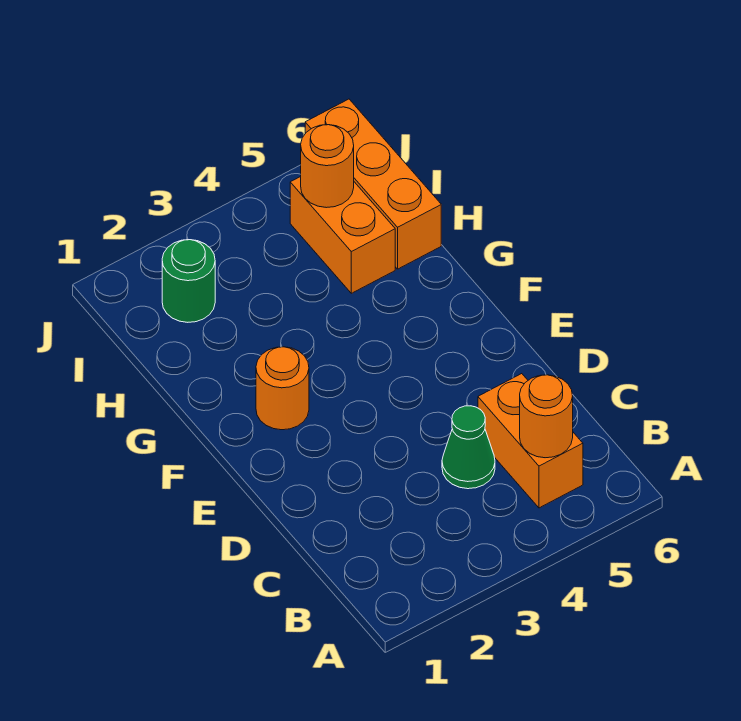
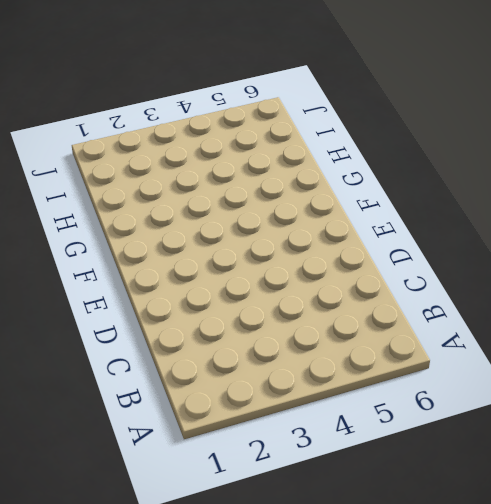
none -> orange 1x2 brick [478,374,583,508]
none -> green 1x1 cone [442,406,495,489]

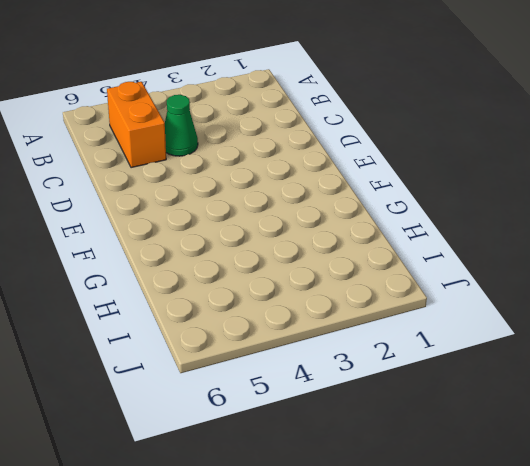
none -> orange 1x1 round brick [256,347,309,430]
none -> orange 1x2 brick [290,177,395,293]

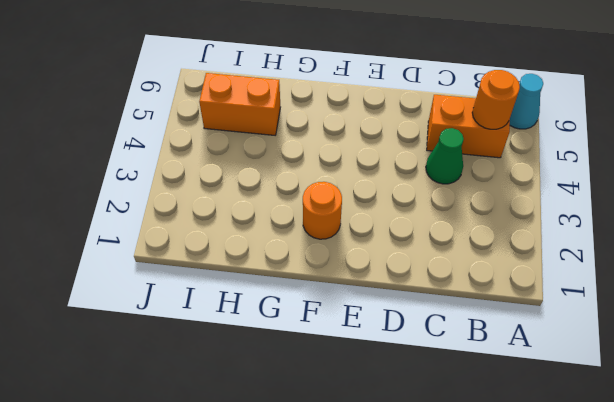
cyan 1x1 cone [510,74,543,129] -> none
none -> orange 1x3 brick [305,99,441,269]
none -> green 1x1 round brick [162,240,215,322]

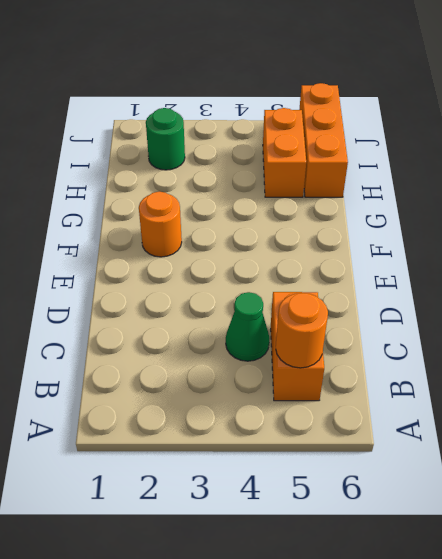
none -> orange 1x1 round brick [301,125,354,208]

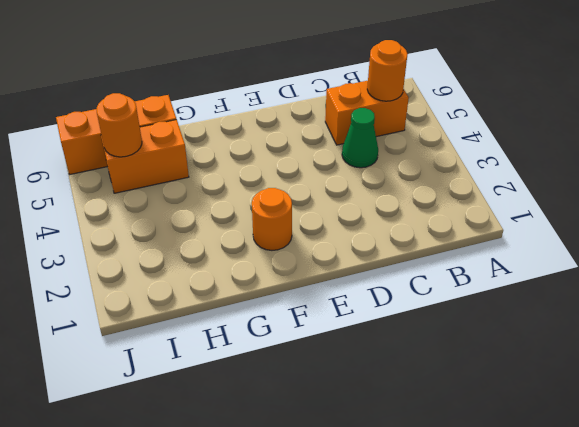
none -> green 1x1 round brick [162,240,215,322]

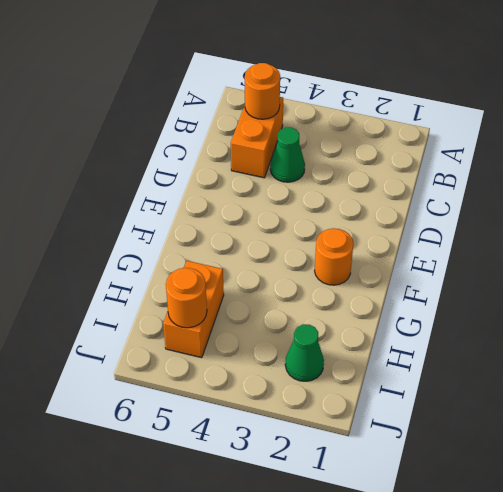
green 1x1 cone [285,324,324,381] -> green 1x1 round brick [162,240,215,322]
none -> orange 1x3 brick [305,99,441,269]

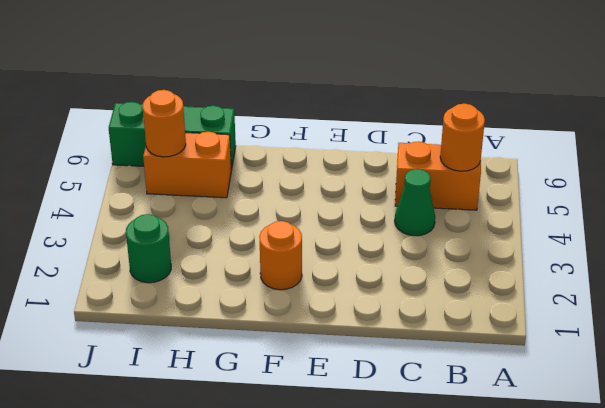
green 1x3 brick [109,102,236,170] -> orange 1x3 brick [305,99,441,269]

